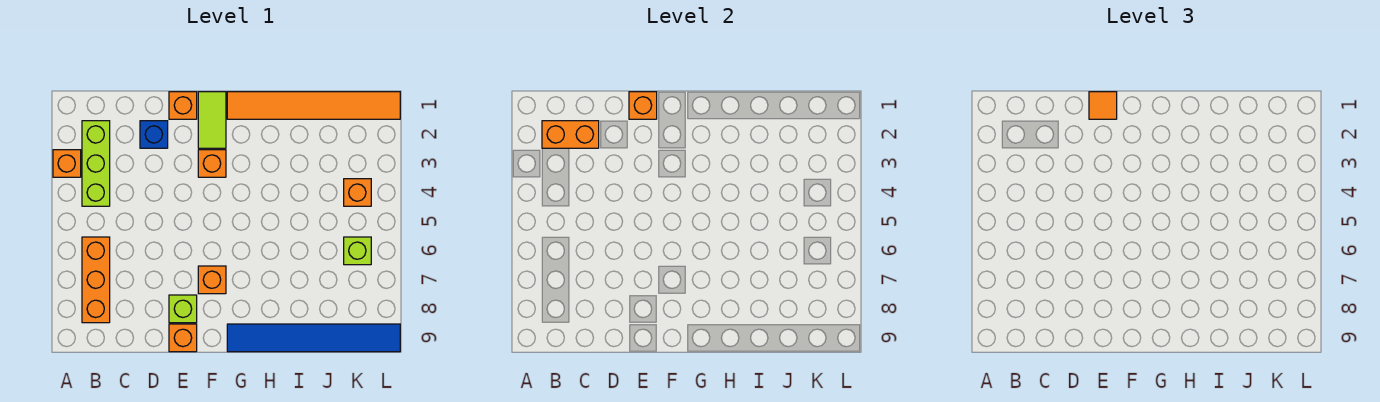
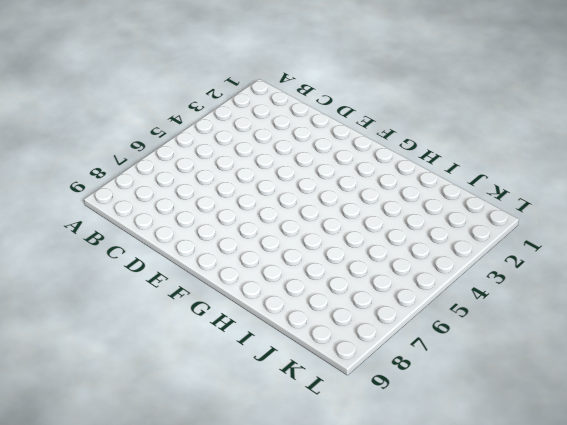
none -> orange 1x1 brick [53,150,81,177]
none -> lime 1x3 brick [82,121,110,206]
none -> orange 1x3 brick [82,237,110,323]

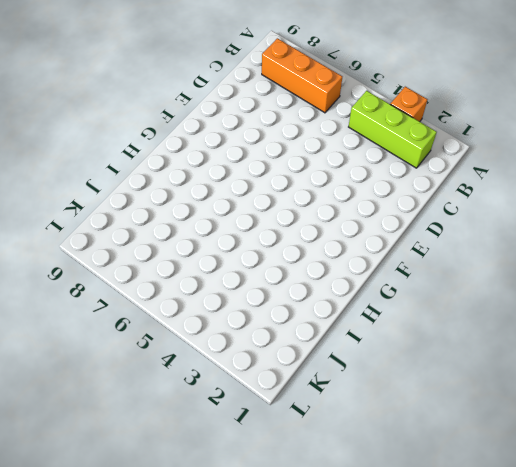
none -> blue 1x1 brick [140,121,168,148]
none -> orange 1x1 brick [169,92,197,119]
none -> lime 1x1 brick [169,295,197,323]

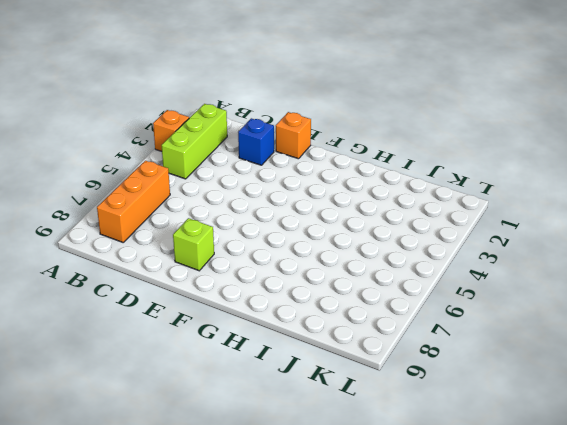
none -> orange 1x1 brick [169,324,197,352]
none -> lime 1x2 tile [198,92,226,148]
none -> orange 1x1 brick [198,150,226,177]

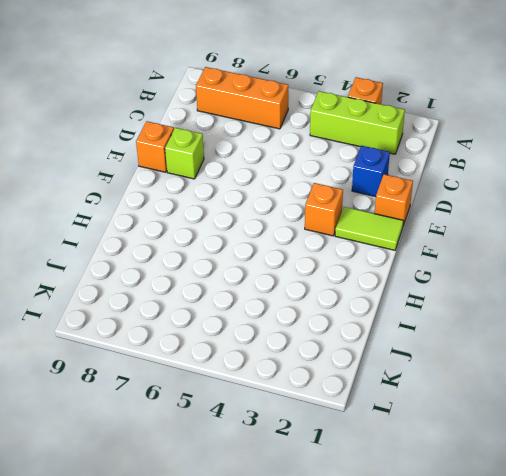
none -> orange 1x1 brick [198,266,226,294]
none -> orange 1x6 tile [227,92,400,119]
none -> blue 1x6 tile [227,324,400,352]

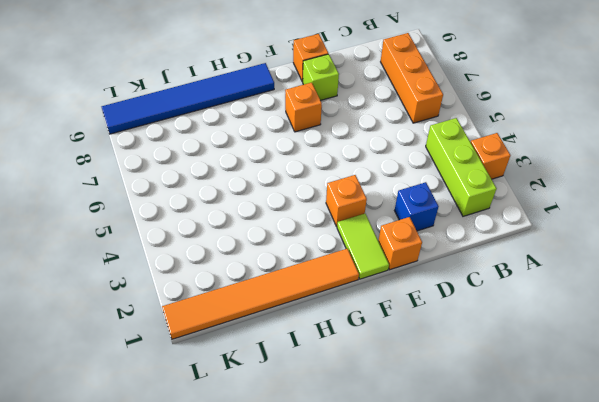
none -> orange 1x1 brick [344,179,371,206]
none -> lime 1x1 brick [344,237,371,265]
none -> orange 1x2 brick [542,121,599,148]

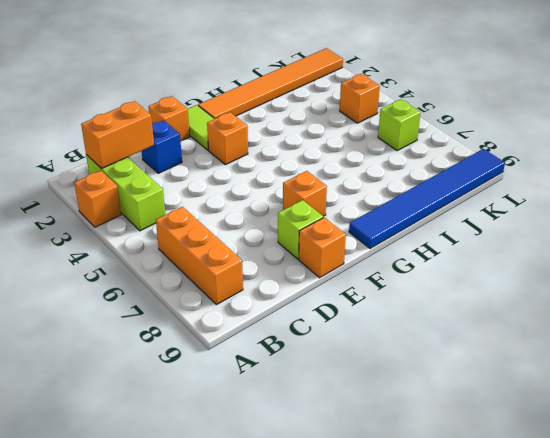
none -> orange 1x1 brick [629,92,657,119]
none -> orange 1x1 tile [1089,92,1117,119]

